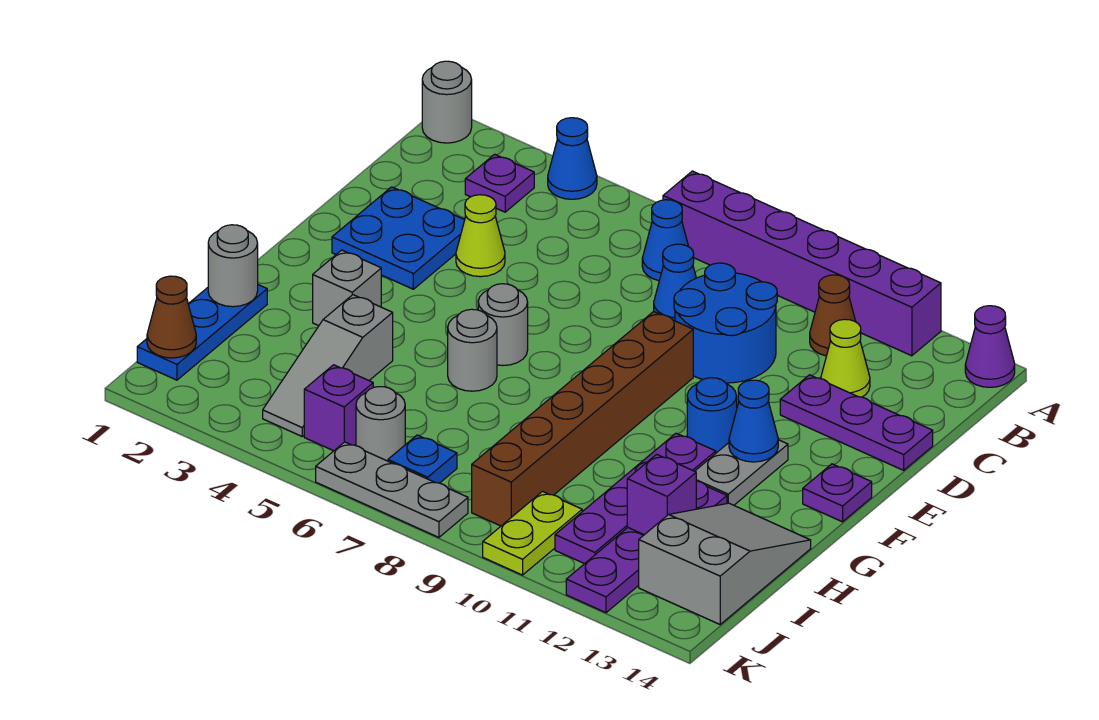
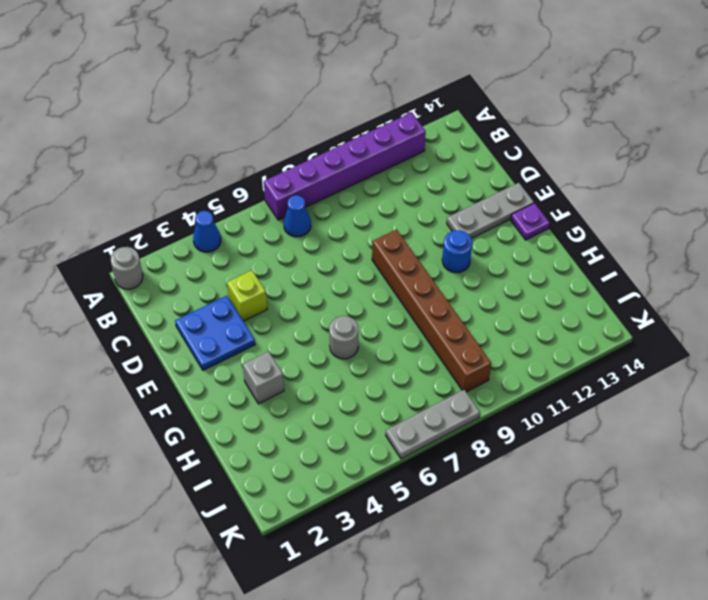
lime 1x1 brick [227,270,267,321] -> lime 1x1 cone [456,195,505,277]
grey 1x3 plate [447,183,534,238] -> none
none -> purple 1x1 cone [965,306,1015,387]
none -> purple 1x1 plate [465,154,534,212]
none -> brown 1x1 cone [810,275,856,356]
none -> blue 1x1 cone [654,244,696,321]

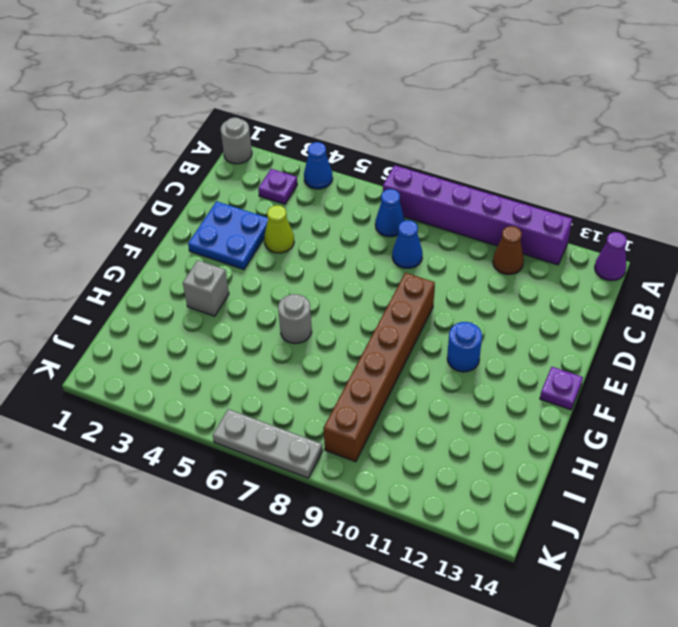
none -> blue 2x2 round brick [674,263,777,383]
none -> lime 1x1 cone [821,319,870,397]
none -> purple 1x3 plate [780,375,933,470]
none -> grey 1x1 round brick [478,284,528,366]

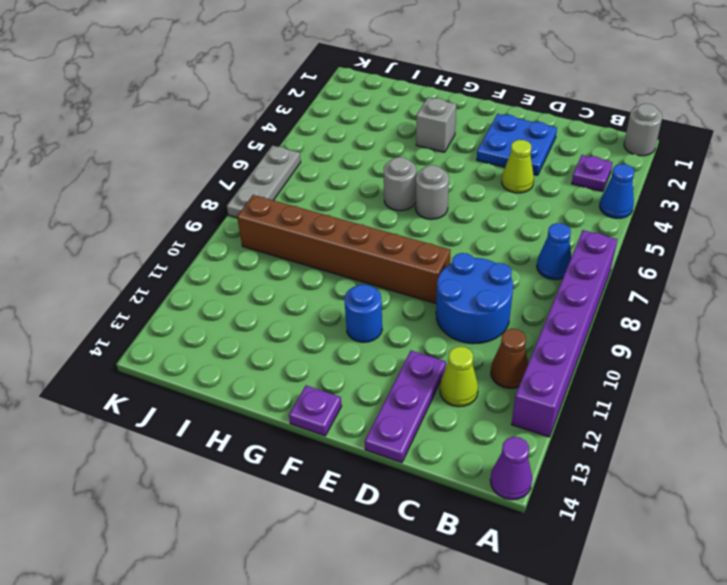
none -> blue 1x1 cone [654,244,696,321]
none -> grey 1x2 plate [695,440,788,505]
none -> purple 1x4 plate [555,433,716,564]
none -> blue 1x3 plate [137,285,267,380]

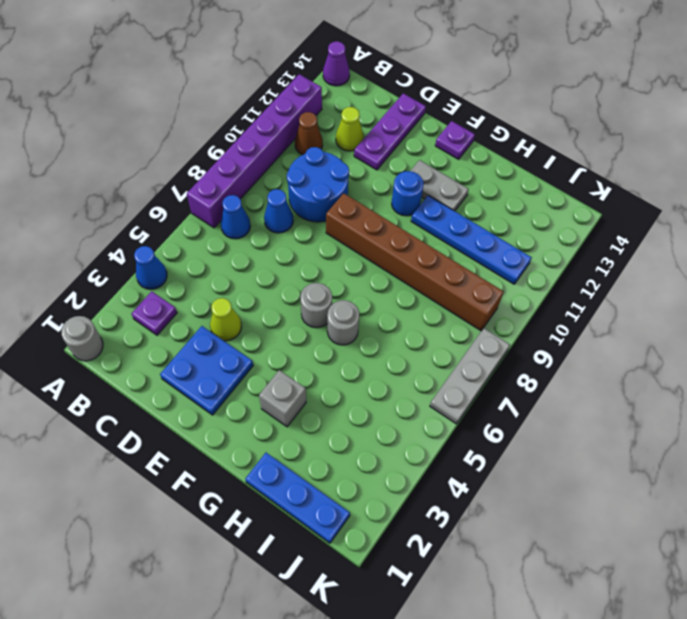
blue 1x4 plate [411,195,532,284] -> purple 1x4 plate [555,433,716,564]
none -> grey 1x3 slope [263,295,393,436]
none -> purple 1x4 plate [566,481,727,613]
none -> grey 2x3 slope [639,503,811,624]
none -> purple 1x1 brick [304,365,373,451]

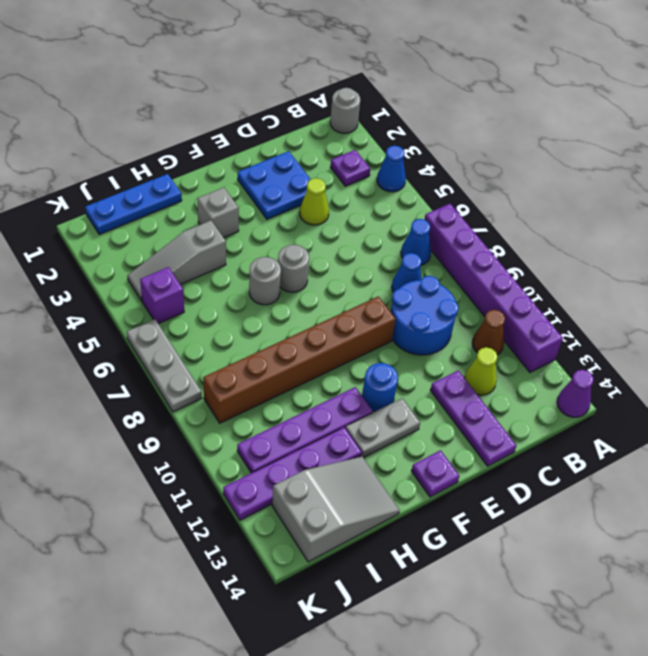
none -> grey 1x1 round brick [356,387,405,461]
none -> blue 1x1 plate [388,435,457,483]
none -> lime 1x2 plate [483,492,582,575]
none -> blue 1x1 cone [729,380,778,462]

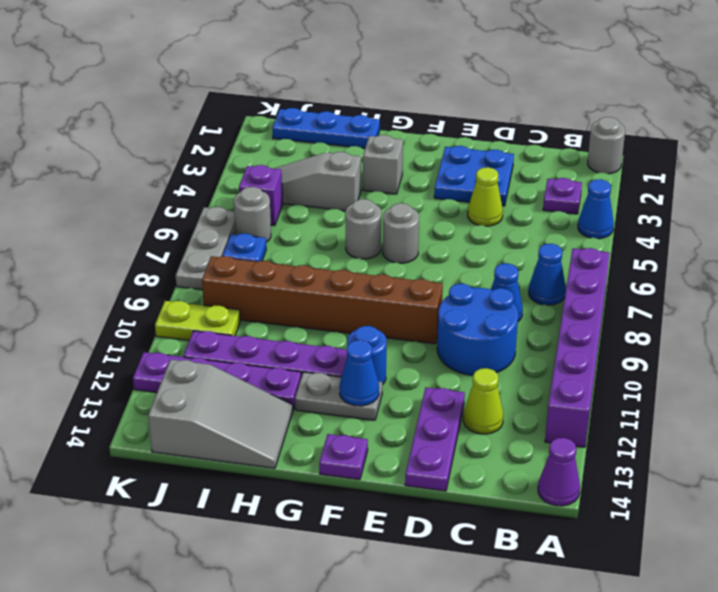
none -> brown 1x1 cone [810,275,856,356]
none -> grey 1x1 round brick [208,225,258,307]
none -> purple 1x1 brick [627,454,696,535]
none -> brown 1x1 cone [147,276,196,358]

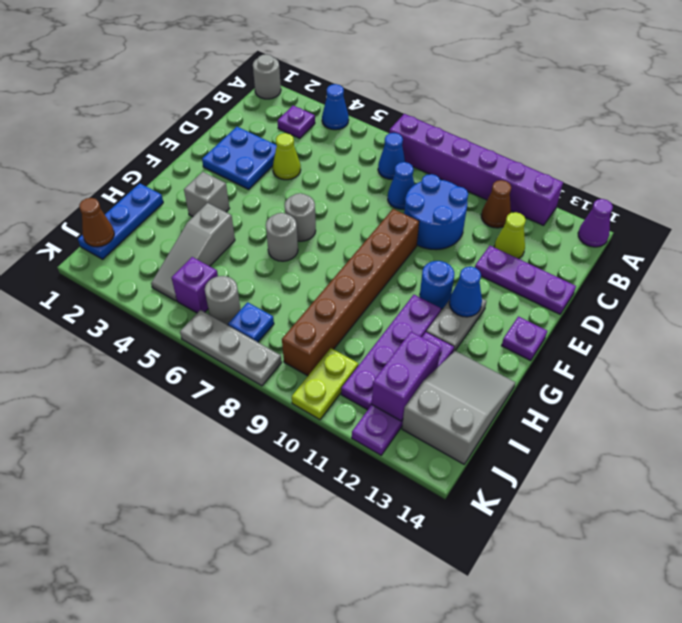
purple 1x2 brick [372,332,441,421] -> purple 1x1 brick [627,454,696,535]
none -> grey 1x1 round brick [208,225,258,307]

